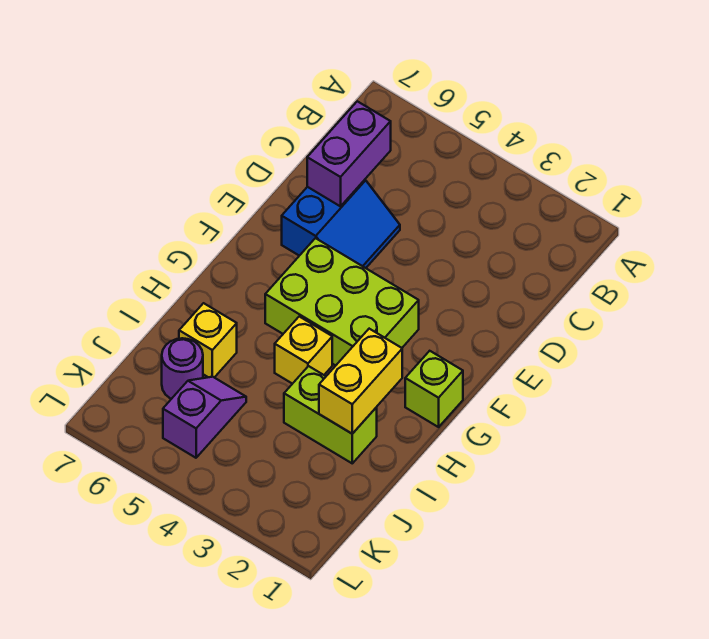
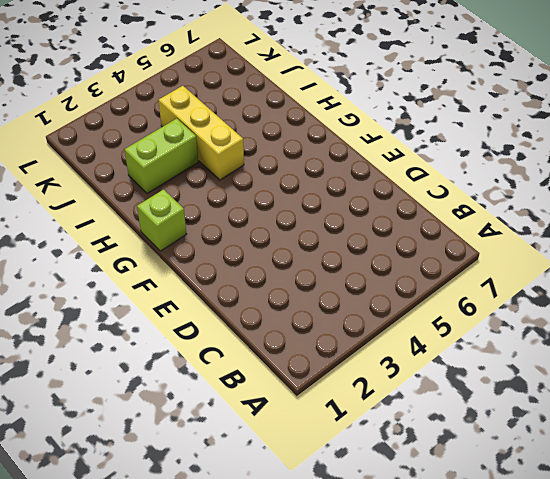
yellow 1x3 brick [158,86,244,180] -> yellow 1x1 brick [275,317,332,384]
none -> blue 2x2 slope [282,180,400,268]
none -> lime 2x3 brick [265,238,419,366]

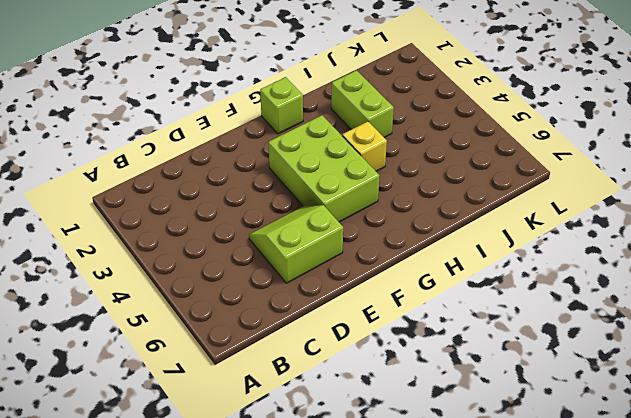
lime 2x2 slope [249,205,343,283] -> blue 2x2 slope [282,180,400,268]
none -> yellow 1x1 brick [179,303,237,377]
none -> purple 1x2 slope [163,377,246,458]

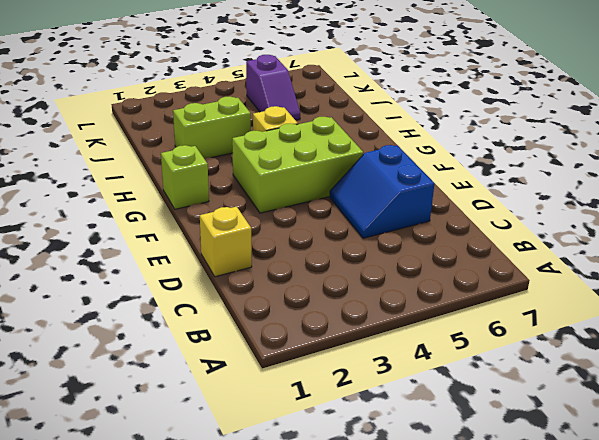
yellow 1x1 brick [200,207,252,277] -> yellow 1x1 brick moved to [179,303,237,377]
none -> purple 1x1 round brick [162,338,203,399]
none -> purple 1x2 brick [307,101,391,206]

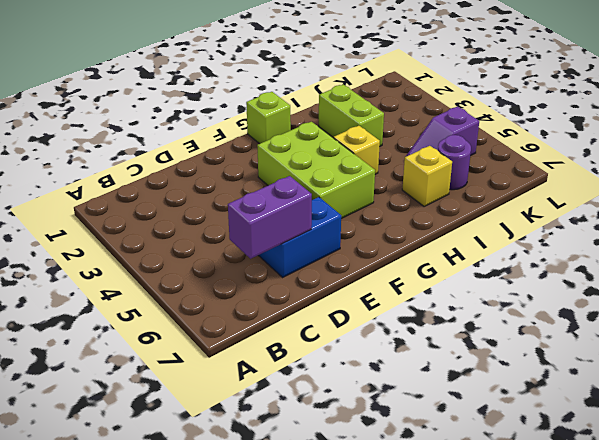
none -> yellow 1x2 brick [319,329,402,434]

